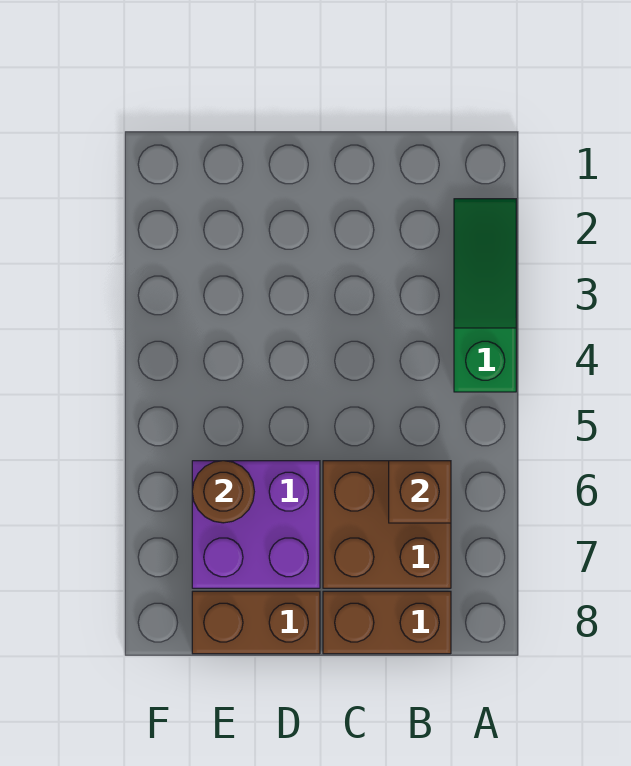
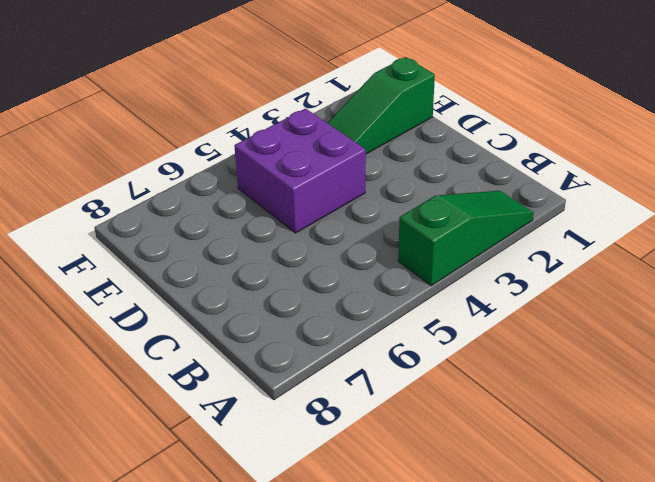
purple 2x2 brick [234,109,366,233] -> purple 2x2 brick moved to [192,461,320,588]
green 1x3 slope [328,57,435,154] -> none
none -> brown 2x2 brick [323,461,451,588]
none -> brown 1x2 brick [323,591,451,654]

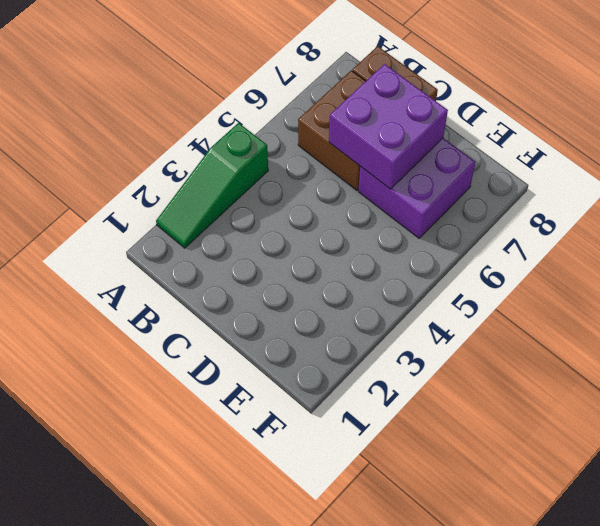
purple 2x2 brick [329,64,448,189] -> none
none -> brown 1x2 brick [192,591,320,654]
none -> brown 1x1 brick [389,461,451,523]

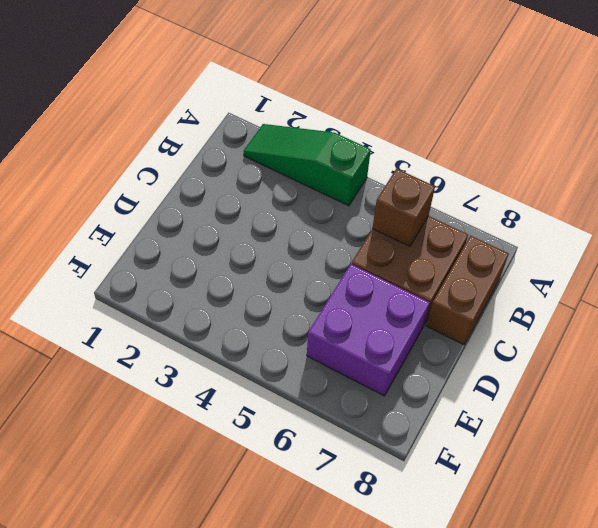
none -> brown 1x2 brick [192,591,320,654]
none -> brown 1x1 round brick [192,461,254,523]

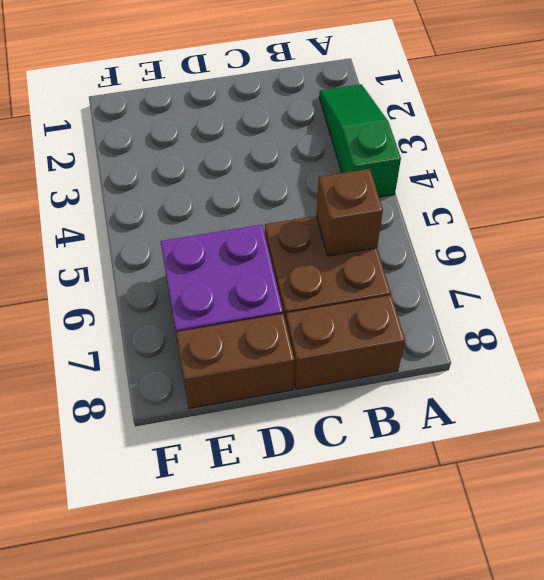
none -> brown 1x1 round brick [192,461,254,523]

